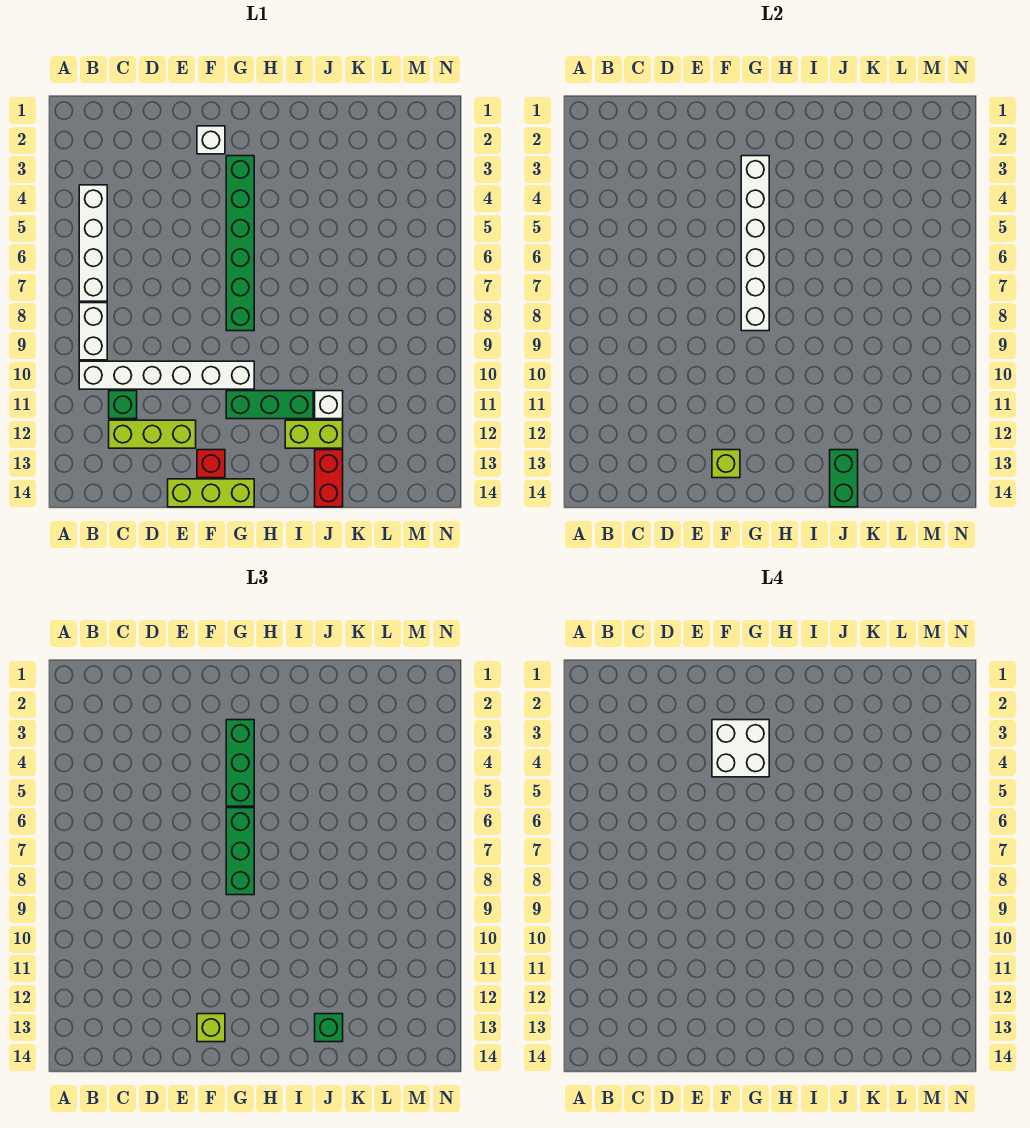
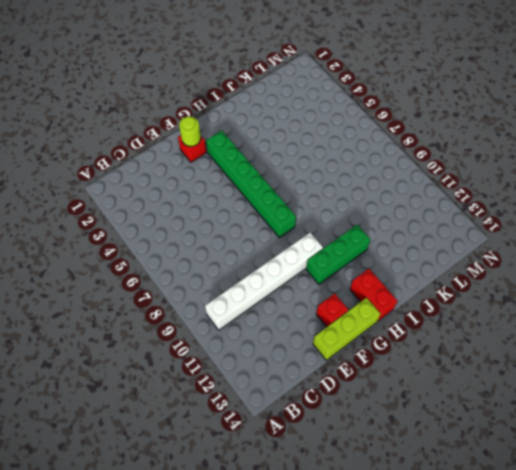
red 1x1 brick [178,135,206,162] -> white 1x1 brick [197,126,225,154]
lime 1x1 round brick [179,116,201,146] -> none
red 1x2 brick [350,269,398,321] -> red 1x2 brick moved to [315,450,343,507]
none -> white 1x4 brick [79,185,107,301]
none -> white 1x2 brick [79,303,107,360]
none -> green 1x1 brick [109,391,137,419]

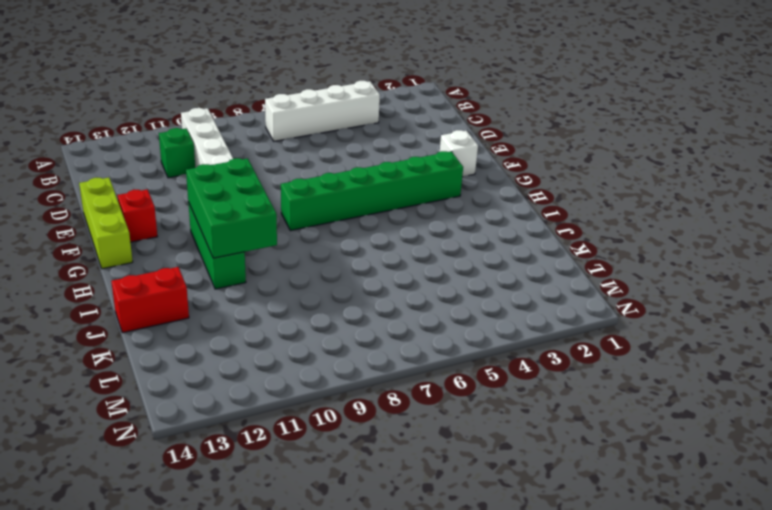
green 2x3 brick [186,158,277,258] -> none
none -> white 1x2 brick [79,303,107,360]
none -> lime 1x3 brick [109,420,196,448]
none -> lime 1x2 brick [285,420,343,448]

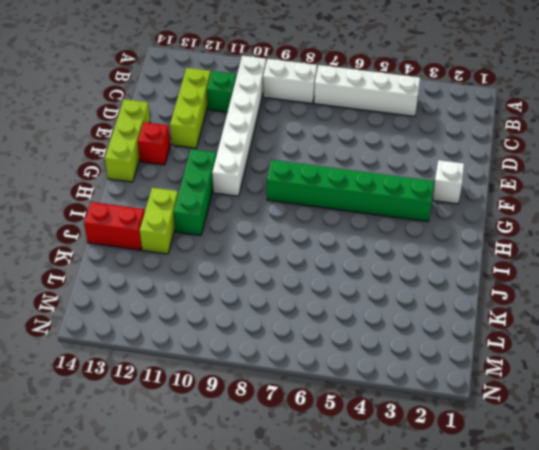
none -> white 1x1 brick [315,391,343,419]
none -> lime 1x1 brick [712,450,740,478]
none -> white 1x6 brick [741,156,769,331]

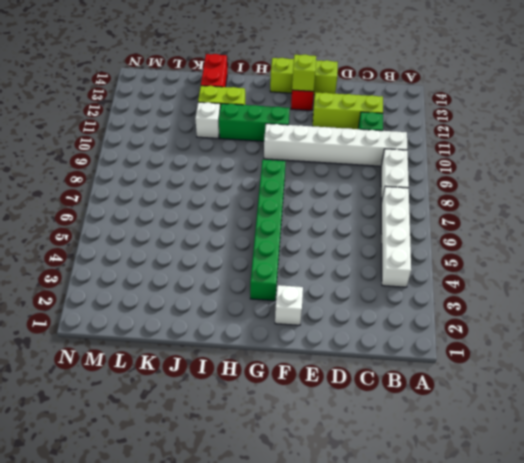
none -> white 1x6 brick [741,156,769,331]
none -> green 1x2 brick [830,450,858,507]
none -> lime 1x1 brick [197,1014,225,1042]

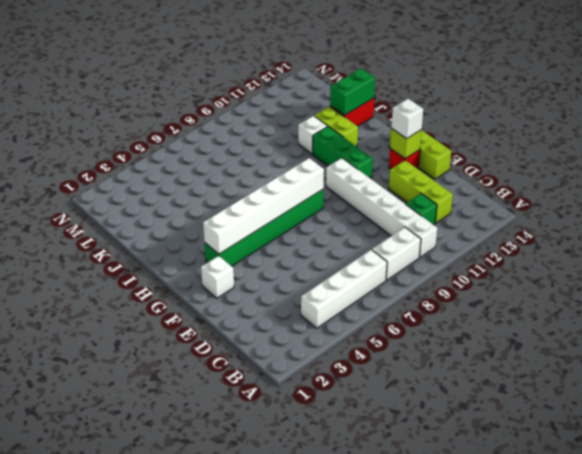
white 1x1 brick [391,99,423,139] -> lime 1x1 brick [197,1014,225,1042]
none -> green 1x3 brick [226,720,254,806]
none -> green 1x3 brick [226,808,254,895]
none -> green 1x1 brick [315,1014,343,1042]

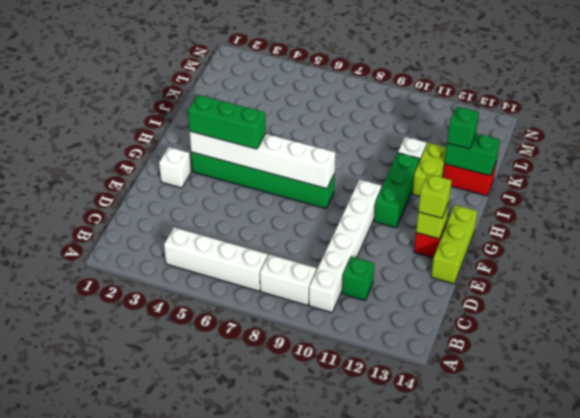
none -> lime 1x3 brick [109,420,196,448]
none -> green 1x3 brick [226,808,254,895]
none -> white 2x2 brick [712,720,769,777]

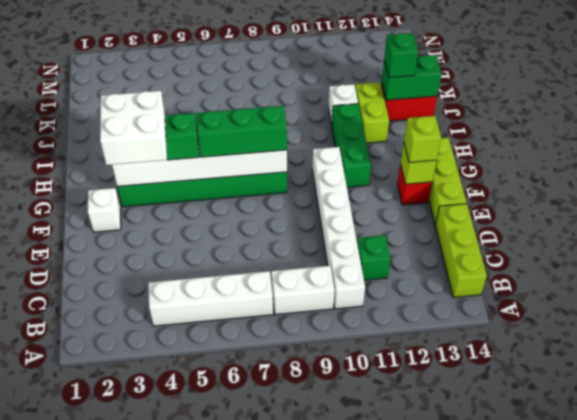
lime 1x3 brick [435,204,487,298] -> lime 1x3 brick moved to [109,420,196,448]

